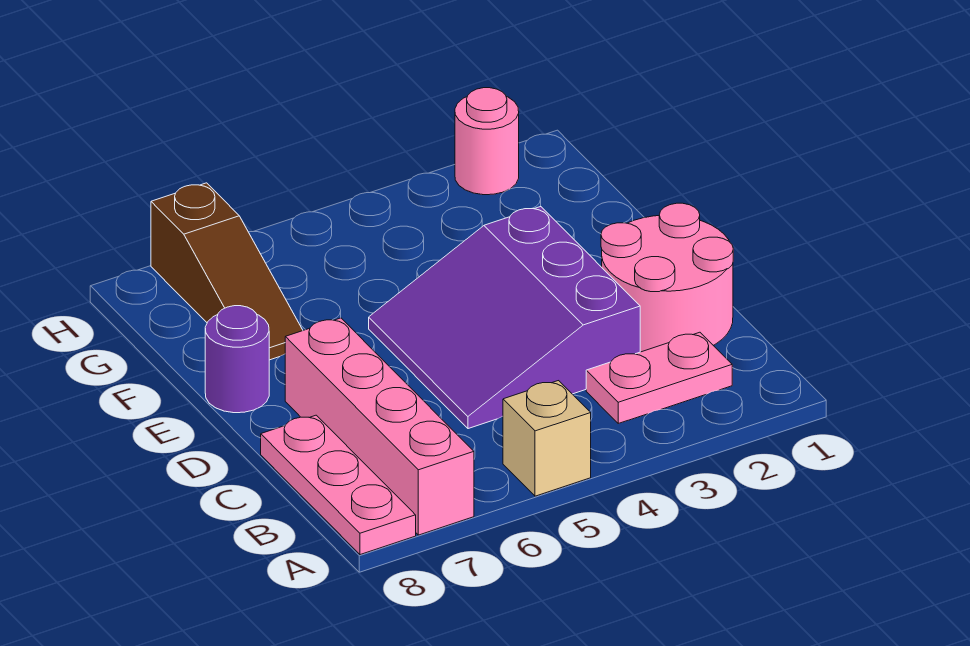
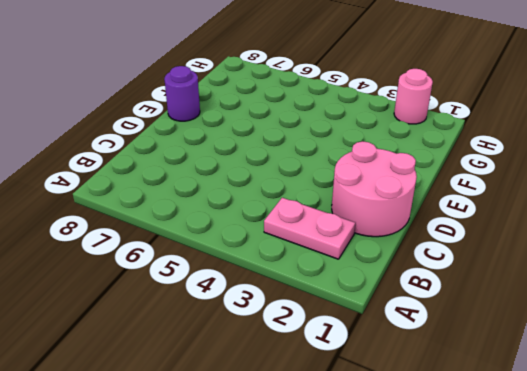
none -> tan 1x1 brick [503,381,591,496]
none -> pink 1x4 brick [285,318,474,535]

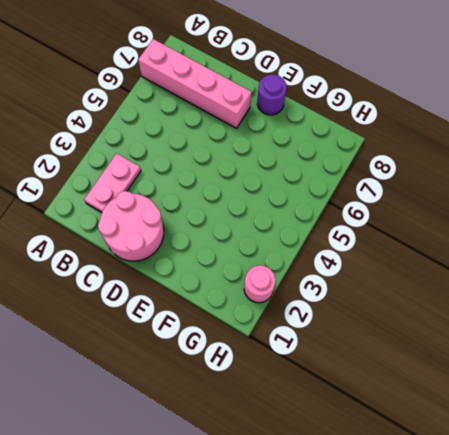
none -> tan 1x1 brick [503,381,591,496]
none -> pink 1x3 plate [261,415,416,555]

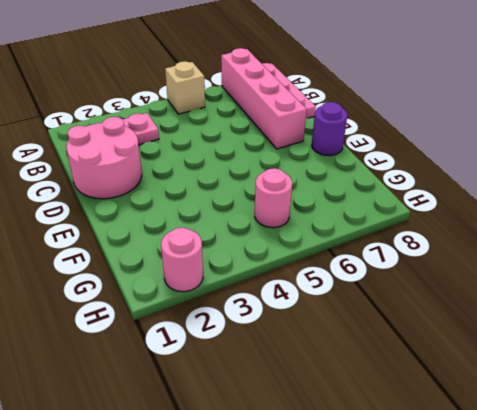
pink 1x1 round brick [255,168,292,228] -> none
none -> purple 3x3 slope [369,207,640,429]
none -> brown 1x3 slope [151,183,303,360]

